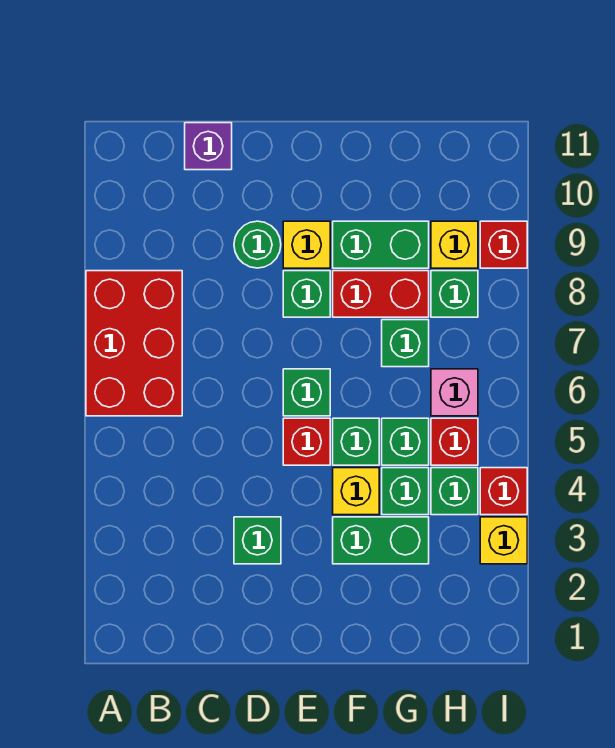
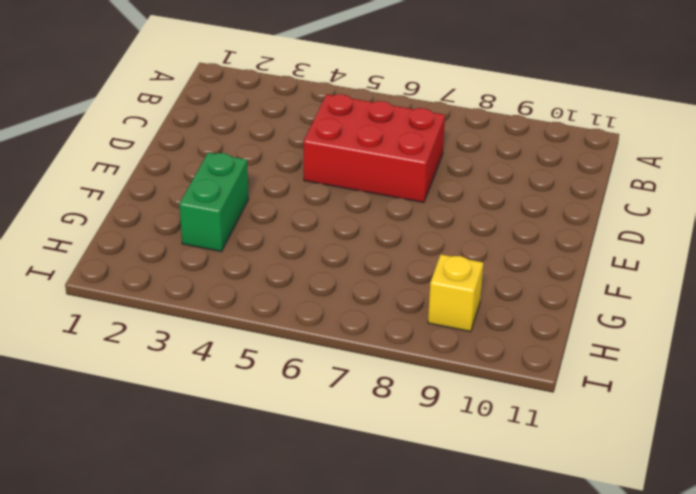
red 2x3 brick [304,94,445,203] -> red 2x3 brick moved to [86,271,182,416]
none -> purple 1x1 brick [185,123,232,170]
none -> green 1x1 brick [234,517,281,564]
none -> green 1x1 round brick [234,221,281,268]

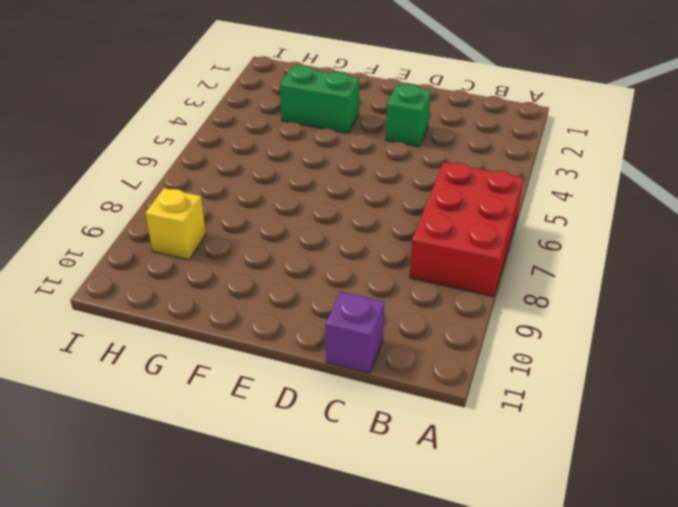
none -> green 1x1 round brick [234,221,281,268]
none -> red 1x1 brick [283,418,330,465]
none -> green 1x1 brick [283,369,330,416]

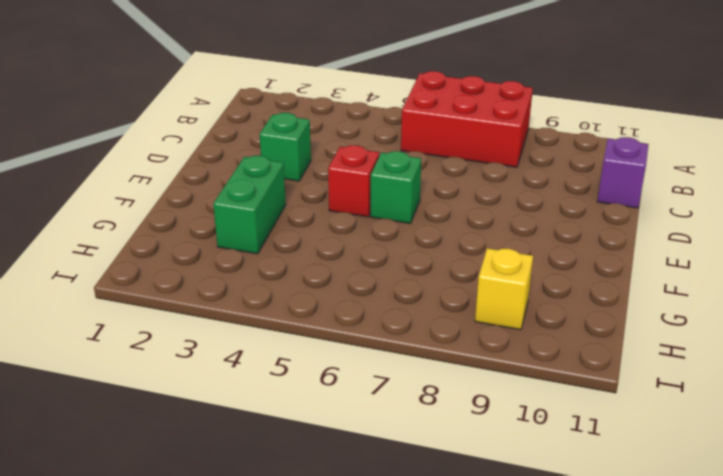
none -> green 1x1 round brick [234,221,281,268]
none -> green 1x1 brick [283,271,330,317]
none -> yellow 1x1 brick [283,221,330,268]

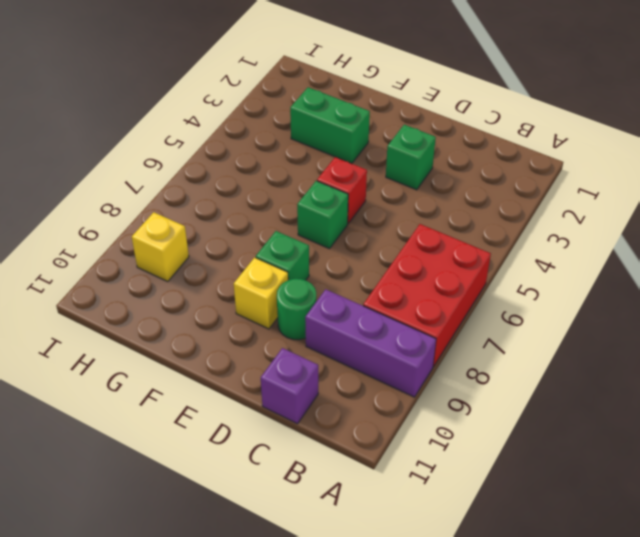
purple 1x3 brick [305,289,436,397] -> none
none -> yellow 1x1 brick [333,468,379,515]
none -> green 1x1 brick [333,418,379,465]
none -> red 1x2 brick [333,271,429,317]

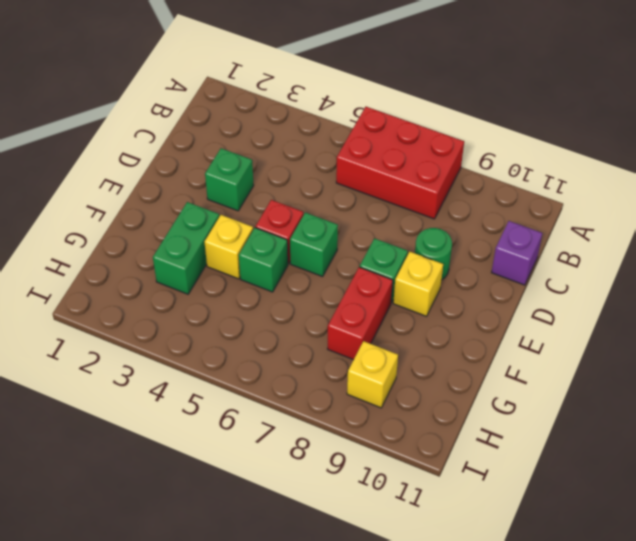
none -> green 1x2 brick [333,221,429,268]
none -> green 1x1 brick [382,468,429,515]
none -> green 1x1 brick [382,418,429,465]

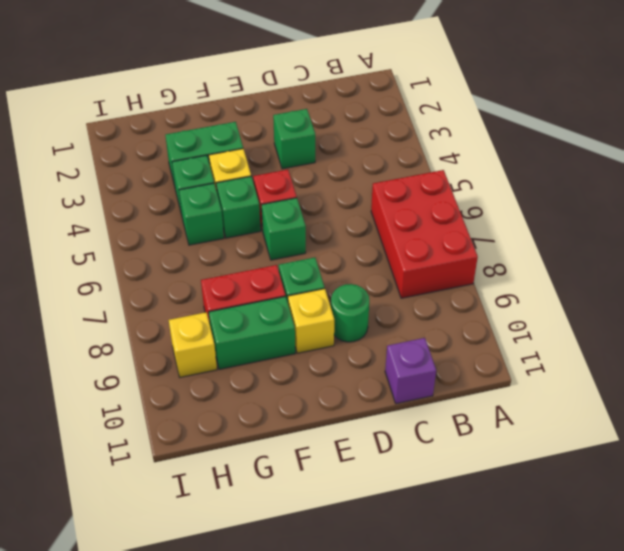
none -> green 1x1 brick [382,320,429,367]
none -> green 1x1 brick [431,468,478,515]
none -> red 1x1 brick [431,418,478,465]

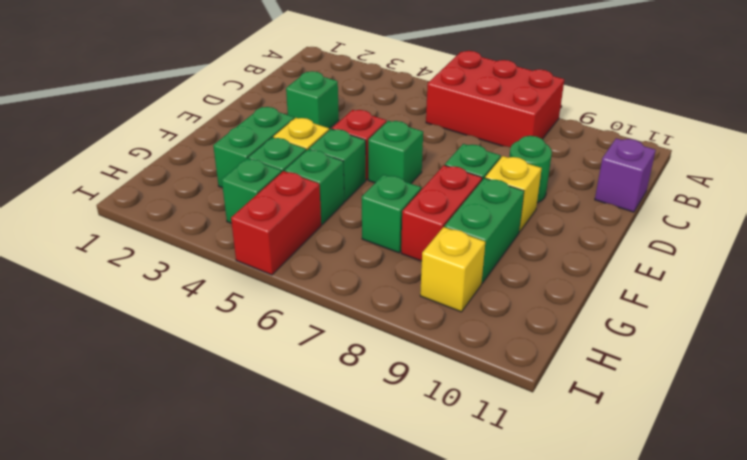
red 1x2 brick [231,171,321,275] -> red 1x1 brick [431,418,478,465]
none -> pink 1x1 brick [431,369,478,416]
none -> green 1x1 brick [431,271,478,317]
none -> yellow 1x1 brick [480,517,527,564]

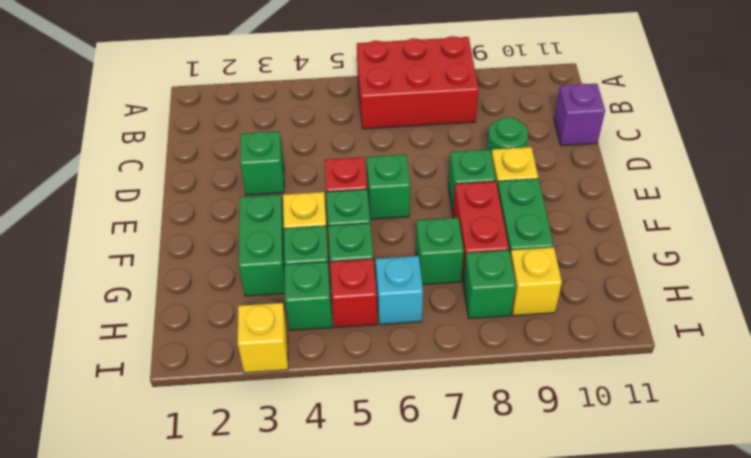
cyan 1x1 brick [376,256,423,324] -> pink 1x1 brick [431,369,478,416]
none -> red 1x1 brick [480,468,527,515]
none -> red 1x1 brick [480,221,527,268]

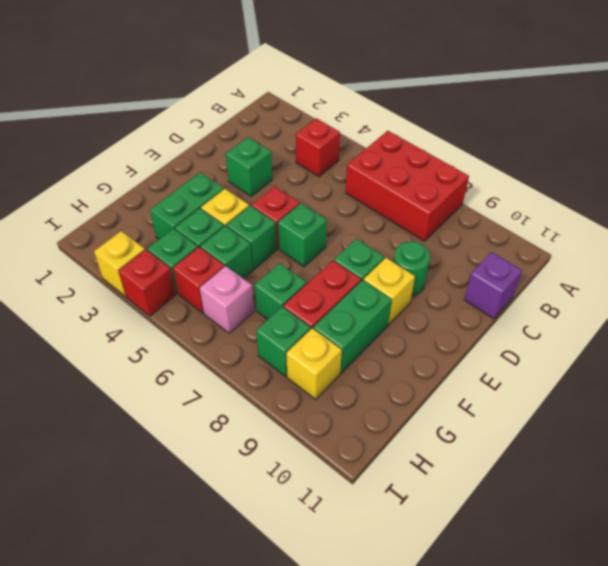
red 1x1 brick [296,118,340,177] -> red 1x1 brick moved to [480,221,527,268]

